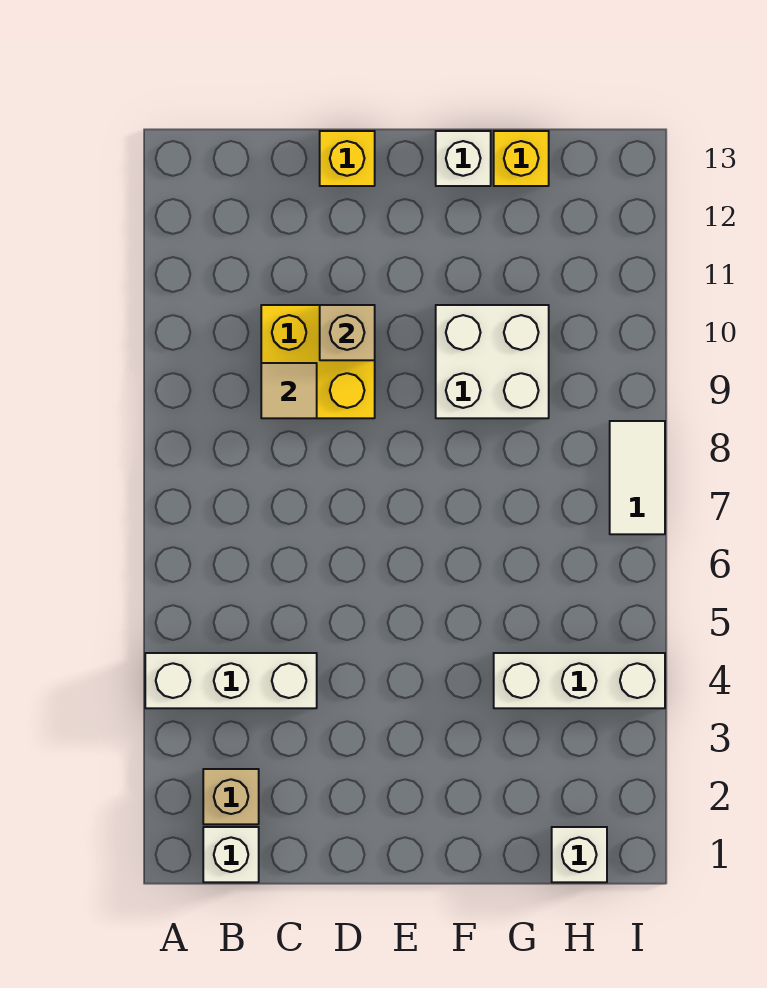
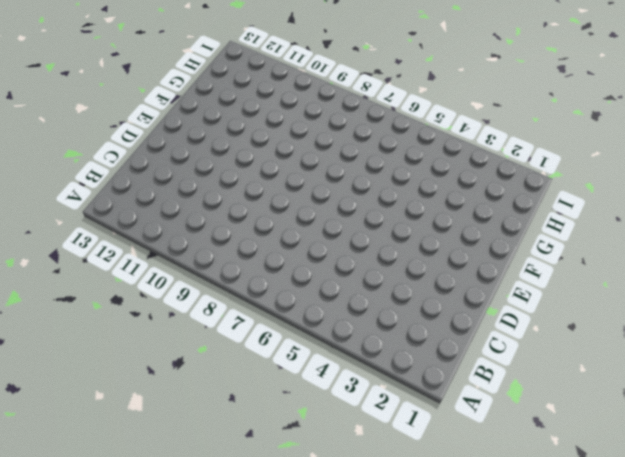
none -> white 1x3 brick [145,653,317,708]
none -> white 1x1 brick [203,827,259,882]
none -> tan 1x1 brick [203,769,259,824]

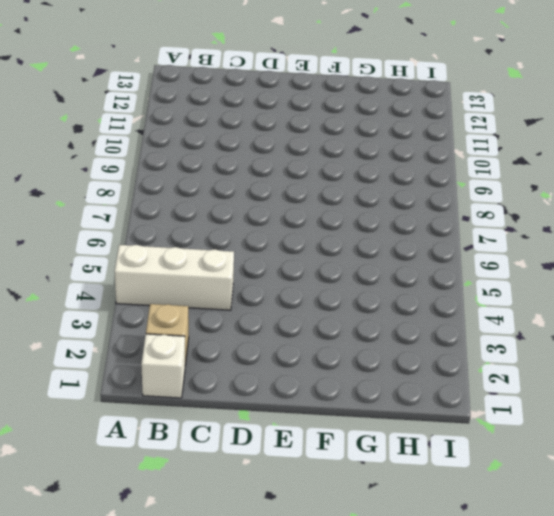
none -> yellow 2x2 brick [261,305,375,418]
none -> yellow 1x1 brick [320,131,375,186]
none -> white 2x2 brick [436,305,549,418]

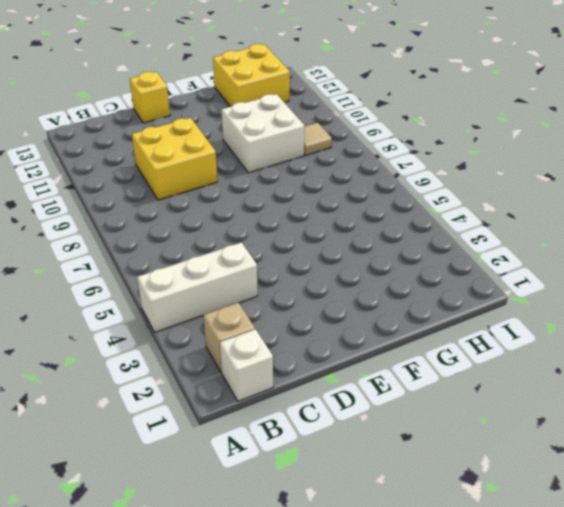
yellow 2x2 brick [213,44,290,107] -> yellow 1x1 brick [494,131,549,186]
tan 1x1 tile [304,123,332,155] -> tan 1x1 tile moved to [261,363,317,418]
none -> white 1x1 brick [436,131,491,186]
none -> white 1x3 brick [494,653,665,708]
none -> white 1x1 brick [552,827,607,882]

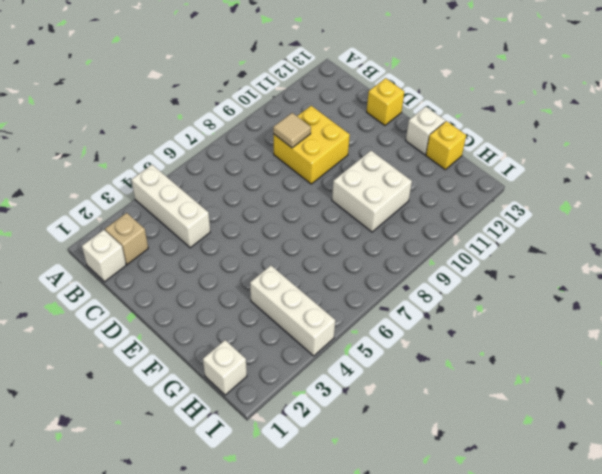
none -> white 1x2 tile [610,421,665,534]
none -> tan 1x1 brick [320,305,375,360]

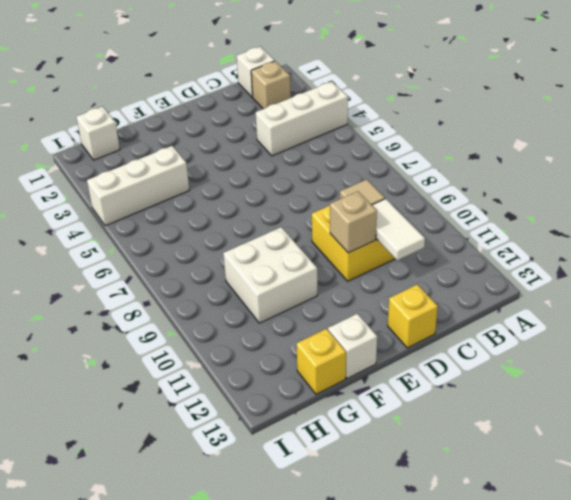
white 1x2 tile [372,199,425,260] -> white 1x2 tile moved to [610,421,665,534]

